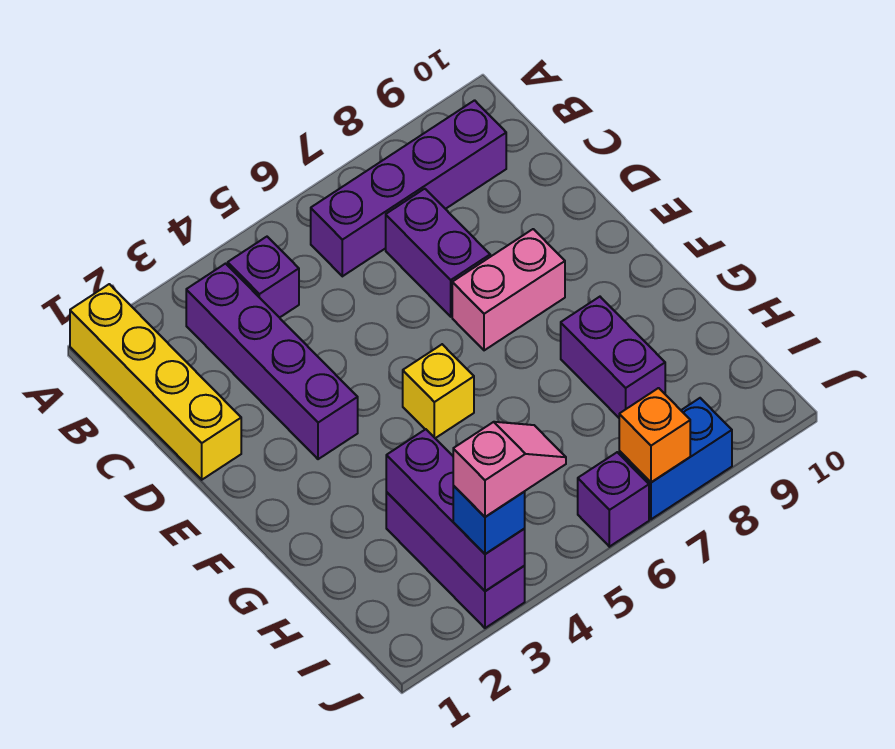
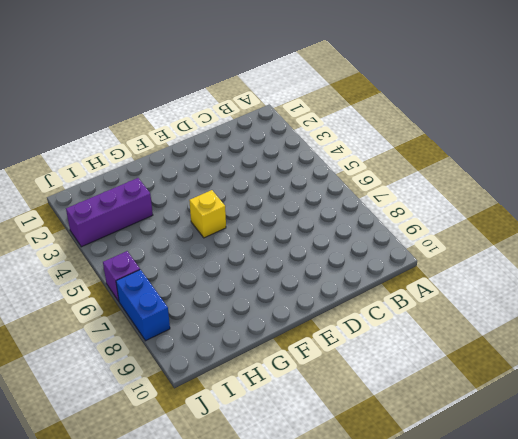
none -> yellow 1x4 brick [70,284,241,480]
none -> purple 1x4 brick [186,264,358,459]
none -> purple 1x1 brick [228,237,299,318]

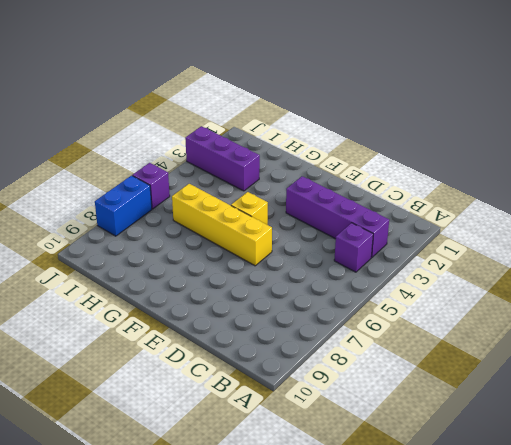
yellow 1x4 brick [172,184,272,266] -> yellow 1x4 brick moved to [70,284,241,480]
none -> purple 1x4 brick [311,100,506,276]
none -> purple 1x2 brick [386,189,490,317]
none -> pink 1x2 brick [452,229,565,350]

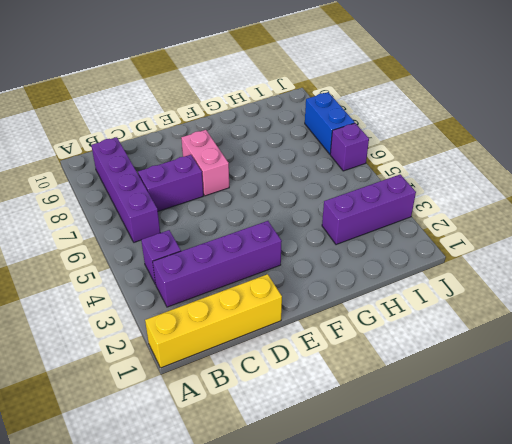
none -> yellow 1x1 brick [403,344,474,438]
none -> purple 1x2 brick [561,297,665,418]
none -> purple 1x3 brick [386,429,525,591]

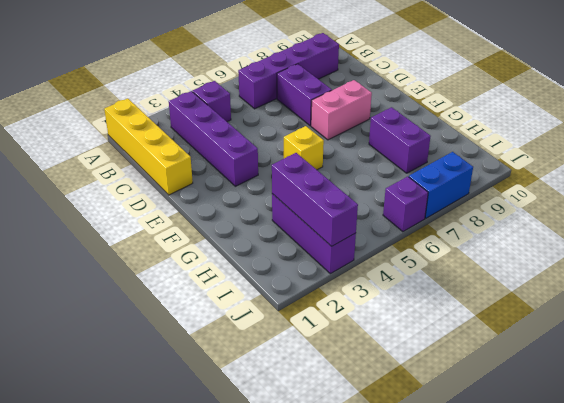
none -> orange 1x1 brick [619,388,690,482]
none -> blue 1x1 brick [453,486,525,554]
none -> pink 1x2 slope [453,422,566,517]

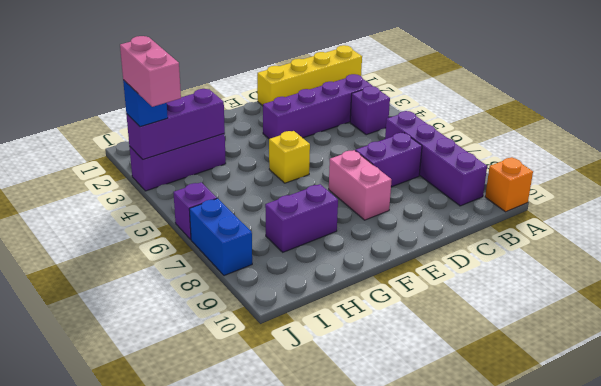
orange 1x1 brick [485,157,533,212] -> orange 1x1 brick moved to [619,388,690,482]
pink 1x2 brick [120,36,181,107] -> pink 1x2 slope [453,422,566,517]

